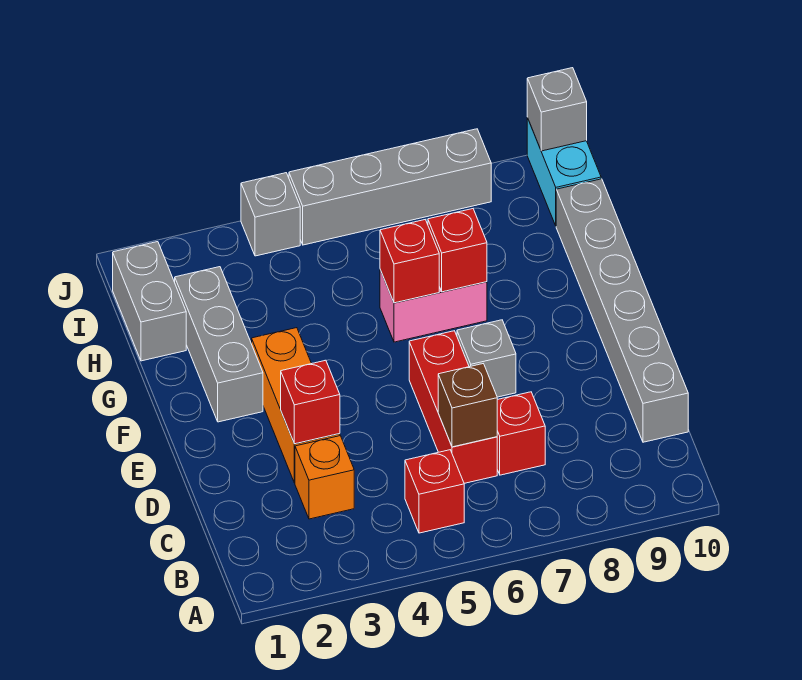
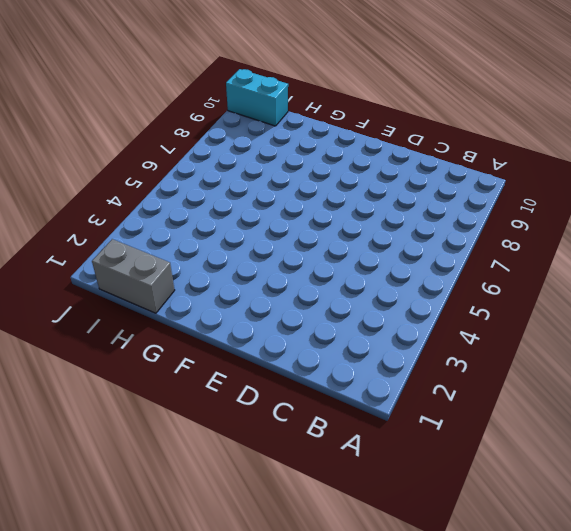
none -> red 1x1 brick [405,450,464,533]
none -> orange 1x1 brick [295,436,354,519]
none -> red 1x3 brick [409,331,497,483]

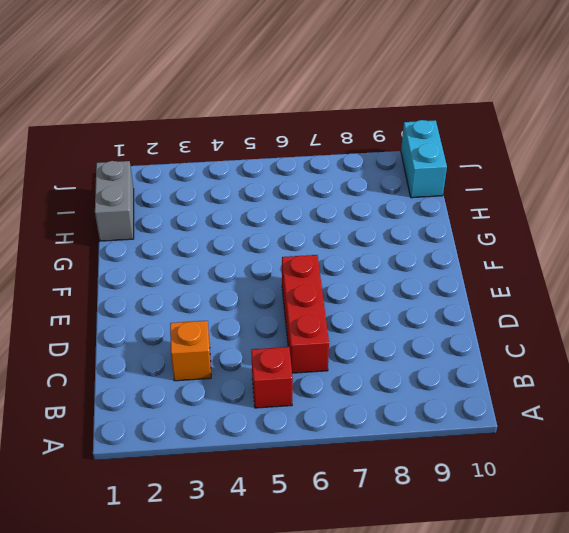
none -> red 1x1 brick [497,392,545,475]
none -> grey 1x6 brick [556,179,688,442]
none -> orange 1x3 brick [252,328,340,483]

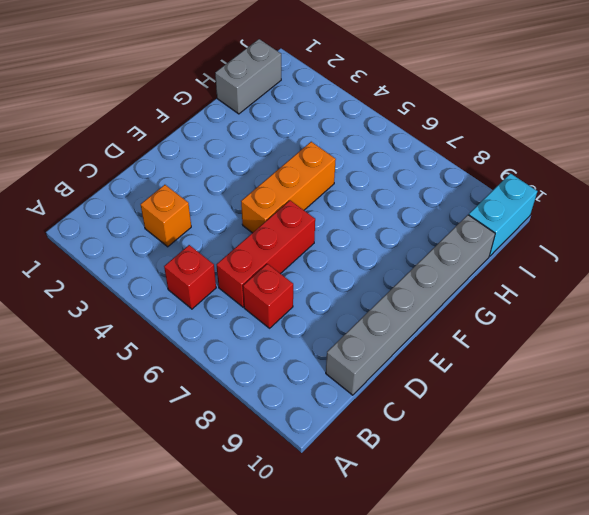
orange 1x3 brick [241,142,336,233] -> orange 1x3 brick moved to [252,328,340,483]
none -> grey 1x1 brick [457,320,516,397]
none -> grey 1x3 brick [175,267,263,422]
none -> pink 1x2 brick [380,270,487,342]

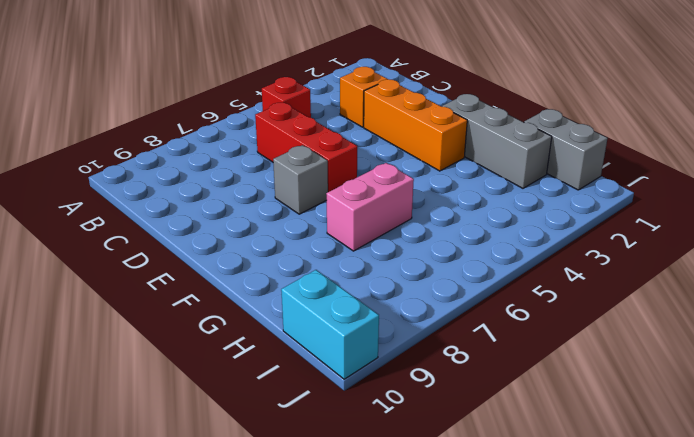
none -> red 1x1 brick [497,392,545,475]
none -> grey 1x6 brick [556,179,688,442]
none -> grey 1x1 brick [241,173,300,256]

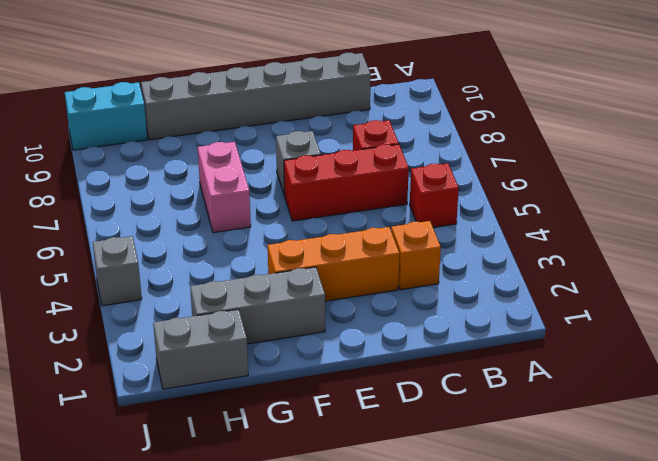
none -> grey 1x4 brick [289,129,491,245]
none -> brown 1x1 brick [438,364,497,447]
none -> red 1x1 brick [281,360,340,444]

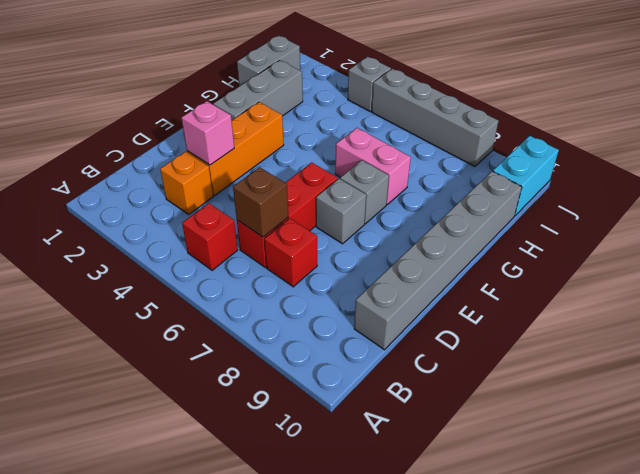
pink 1x1 brick [182,101,234,165] -> red 1x1 brick [281,360,340,444]
grey 1x1 brick [340,160,389,224] -> grey 1x1 brick moved to [527,68,587,151]
none -> red 1x1 brick [380,219,439,303]
none -> red 1x1 brick [428,209,487,292]

